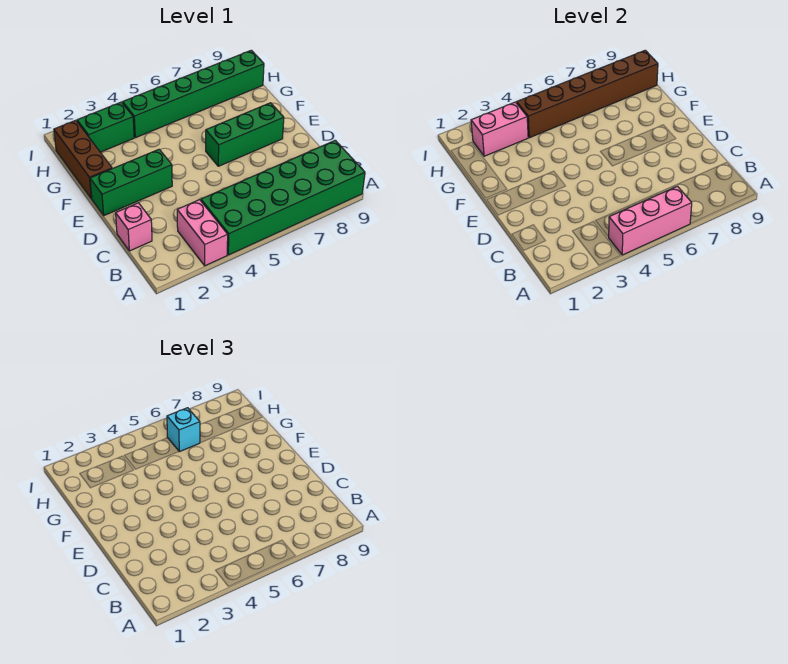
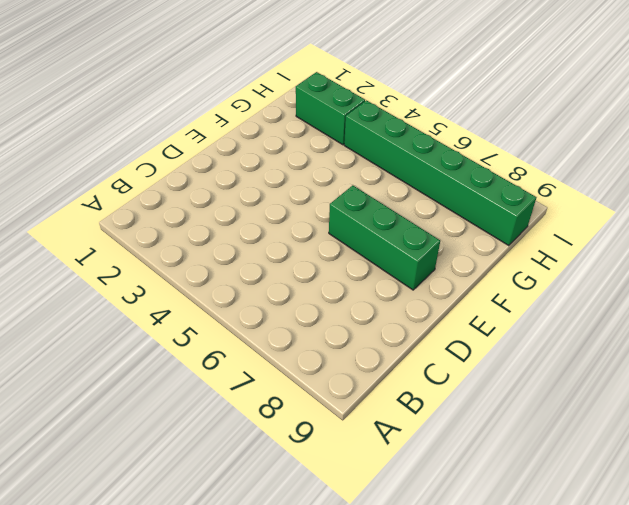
none -> pink 1x2 brick [177,200,228,266]
none -> green 2x6 brick [201,140,365,255]
none -> pink 1x1 brick [116,203,152,251]

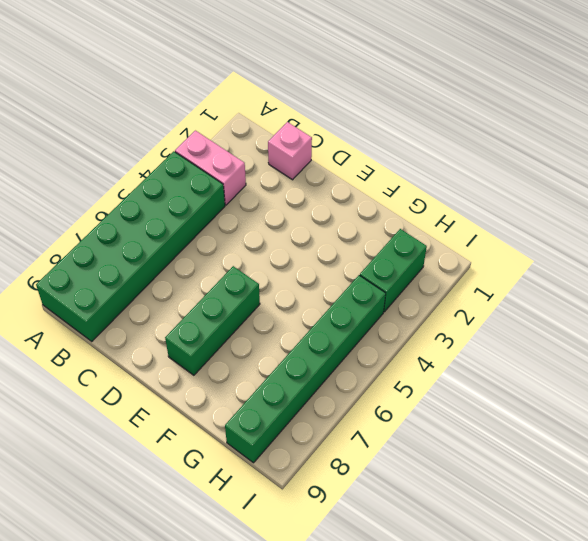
none -> green 1x3 brick [90,149,172,215]
none -> brown 1x3 brick [54,120,112,198]
none -> pink 1x3 brick [609,186,692,255]

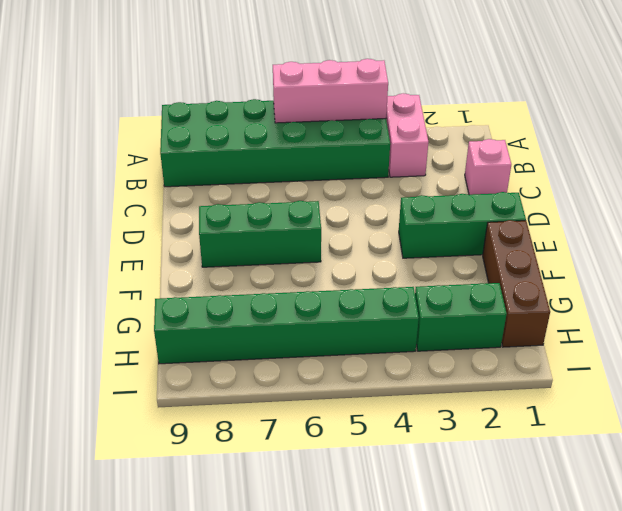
none -> pink 1x2 brick [471,102,528,156]
none -> brown 1x6 brick [517,50,658,138]
none -> cyan 1x1 brick [167,408,200,452]

